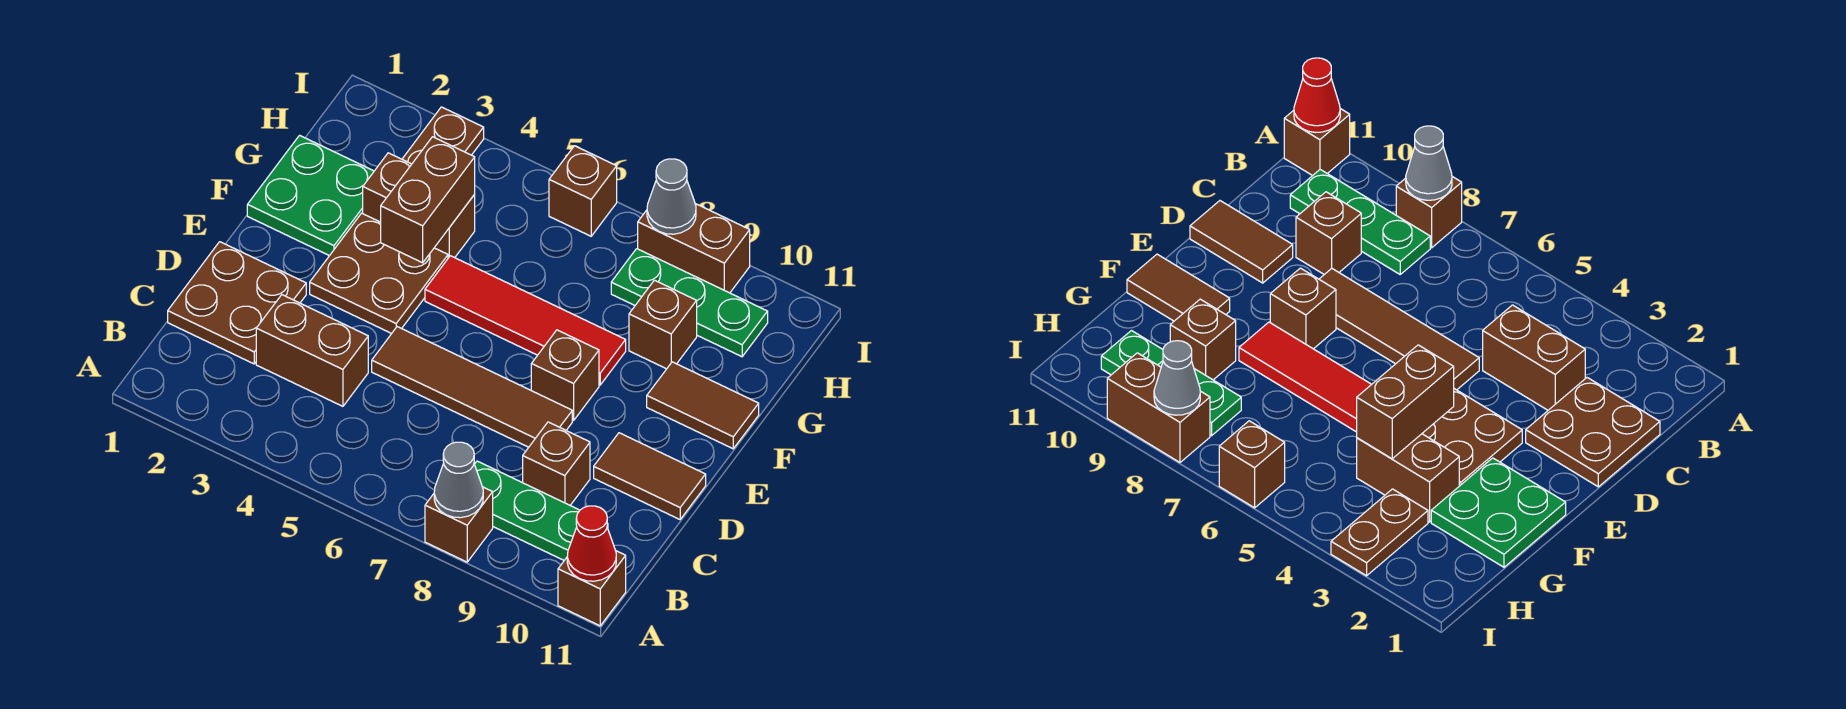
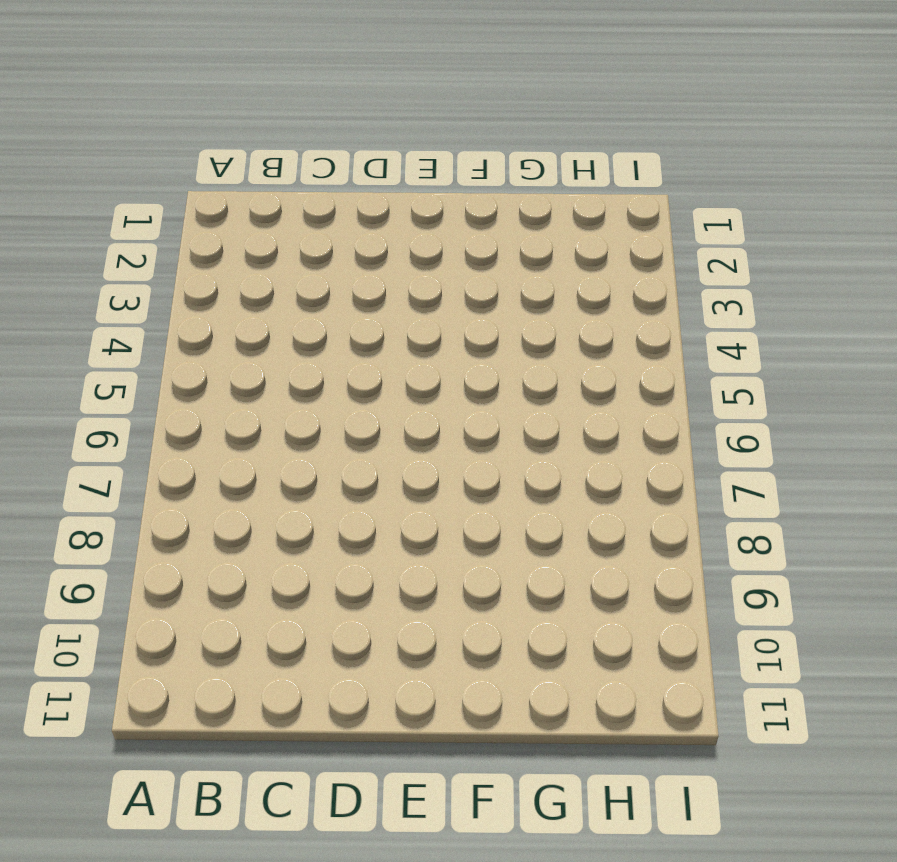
none -> brown 1x1 brick [425,487,493,562]
none -> brown 1x1 brick [558,551,626,626]
none -> green 1x3 plate [474,461,608,560]

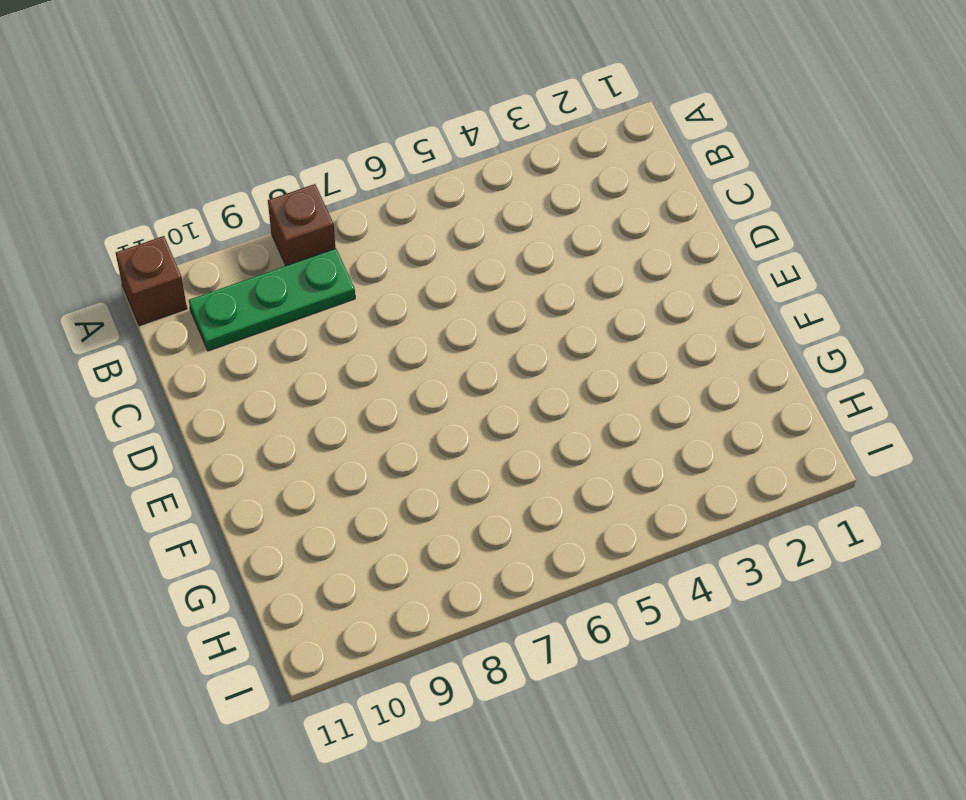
none -> brown 2x2 plate [168,242,306,364]
none -> brown 1x2 brick [256,295,368,406]
none -> brown 1x1 brick [523,422,590,505]

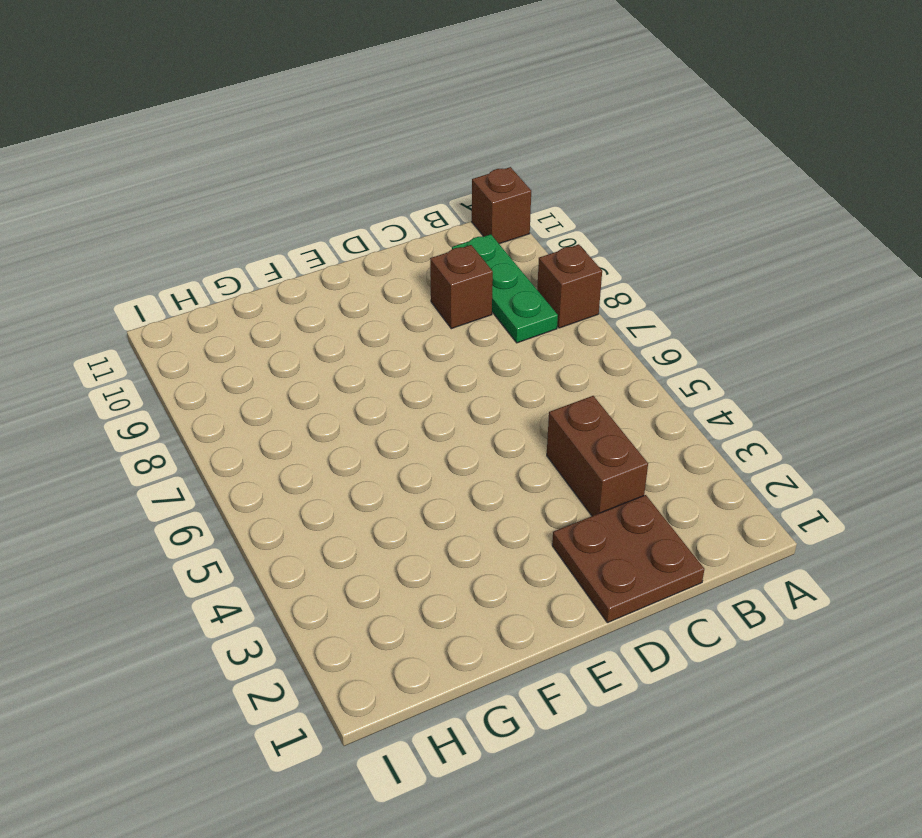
none -> brown 1x4 tile [372,327,572,447]
none -> brown 1x2 tile [594,433,706,519]
none -> brown 2x2 plate [310,213,448,334]

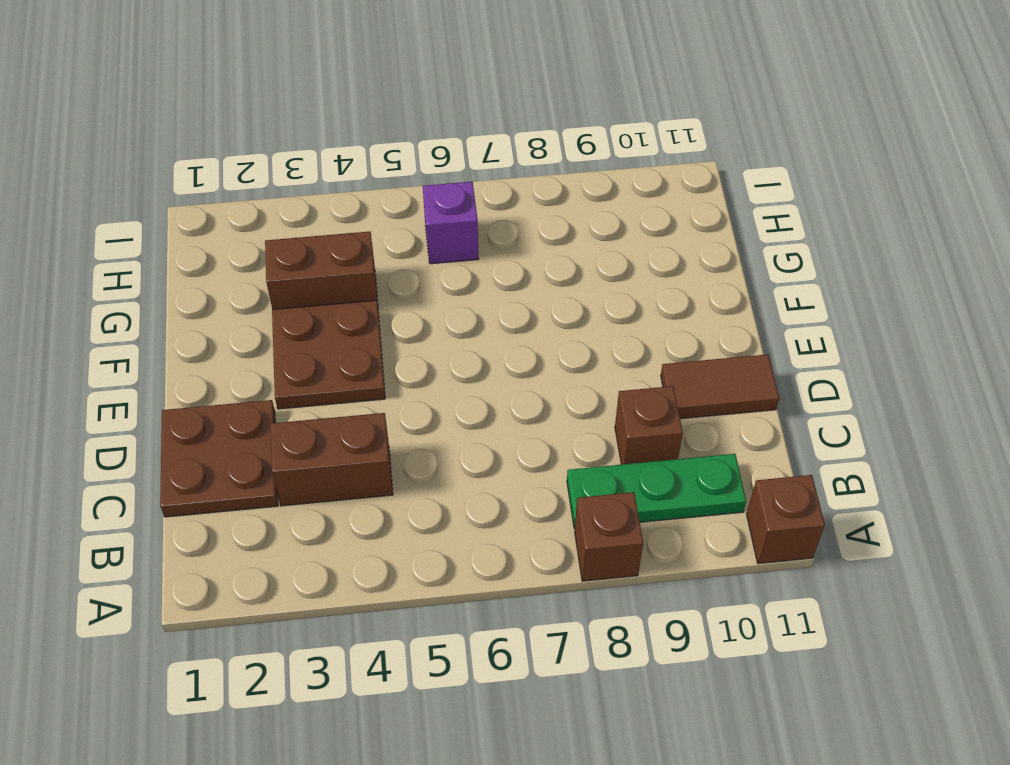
purple 1x1 brick [423,182,479,264] -> none
none -> brown 1x4 tile [372,327,572,447]
none -> brown 1x1 brick [531,330,599,420]
none -> green 2x2 plate [247,135,374,256]

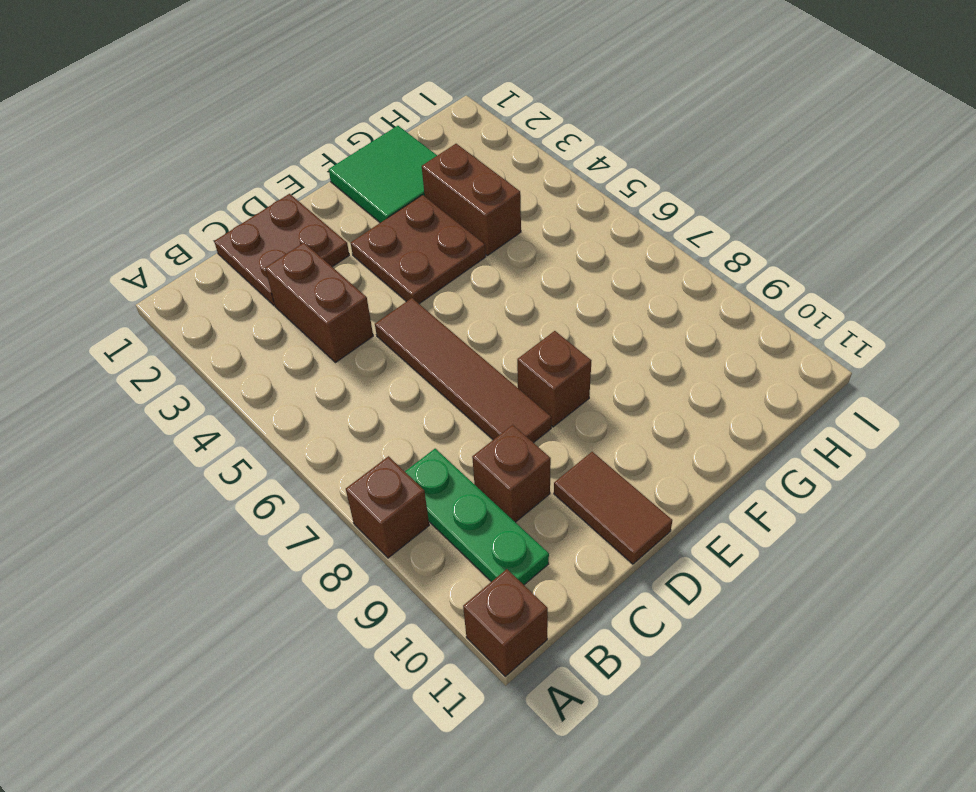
green 2x2 tile [329,126,437,223] -> green 2x2 plate [247,135,374,256]
none -> red 1x4 tile [425,256,626,385]
none -> brown 1x2 tile [647,362,759,449]
none -> brown 1x1 brick [629,280,697,369]

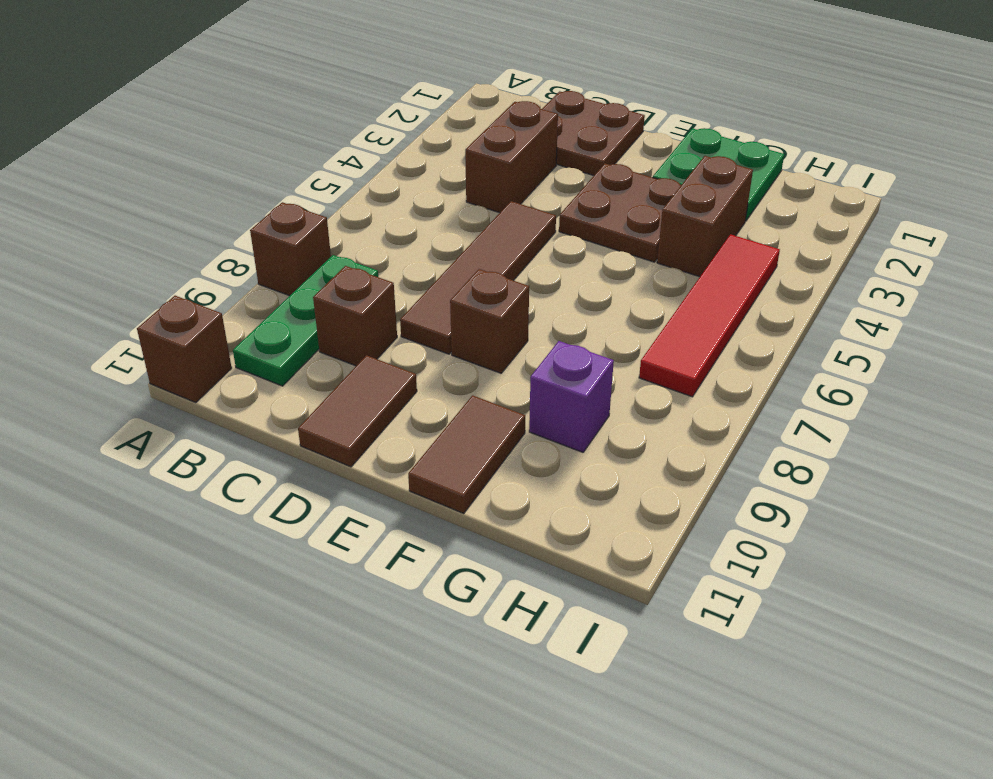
purple 1x1 brick [529,341,614,452] -> brown 1x1 brick [629,280,697,369]
red 1x4 tile [639,234,780,397] -> red 1x4 tile moved to [425,256,626,385]
none -> brown 1x2 plate [402,107,484,164]
none -> green 1x3 plate [611,249,768,357]
none -> brown 1x1 brick [549,146,617,236]

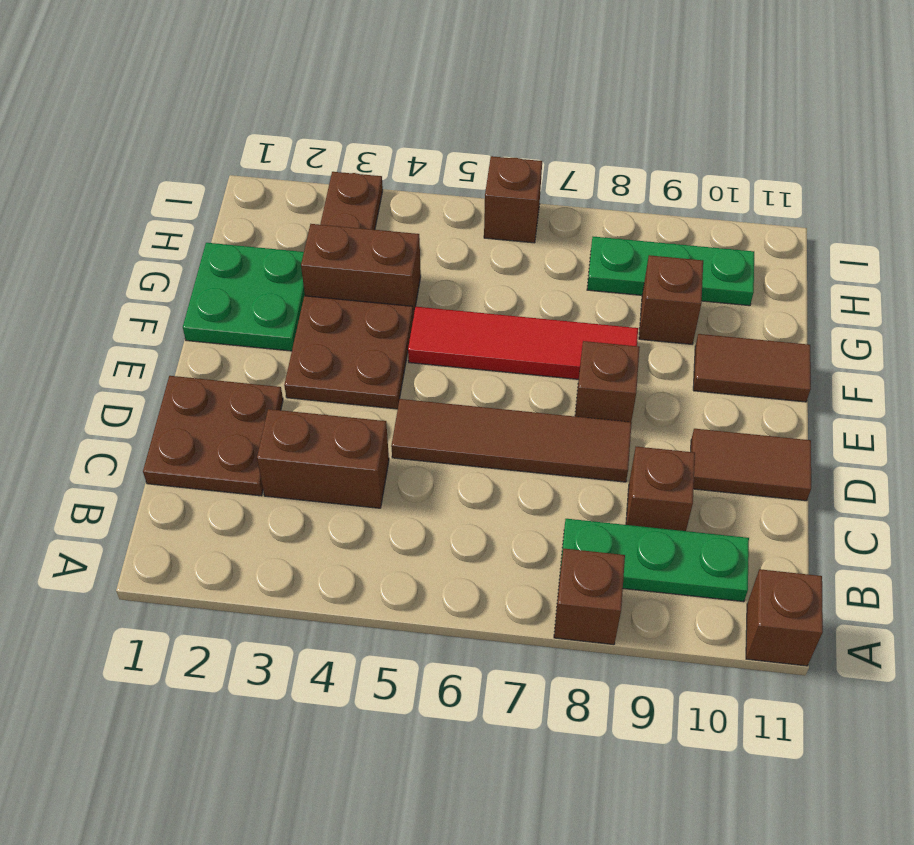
none -> brown 1x2 brick [638,204,750,293]
none -> grey 1x1 cone [434,442,483,518]
none -> red 1x1 cone [567,506,616,581]

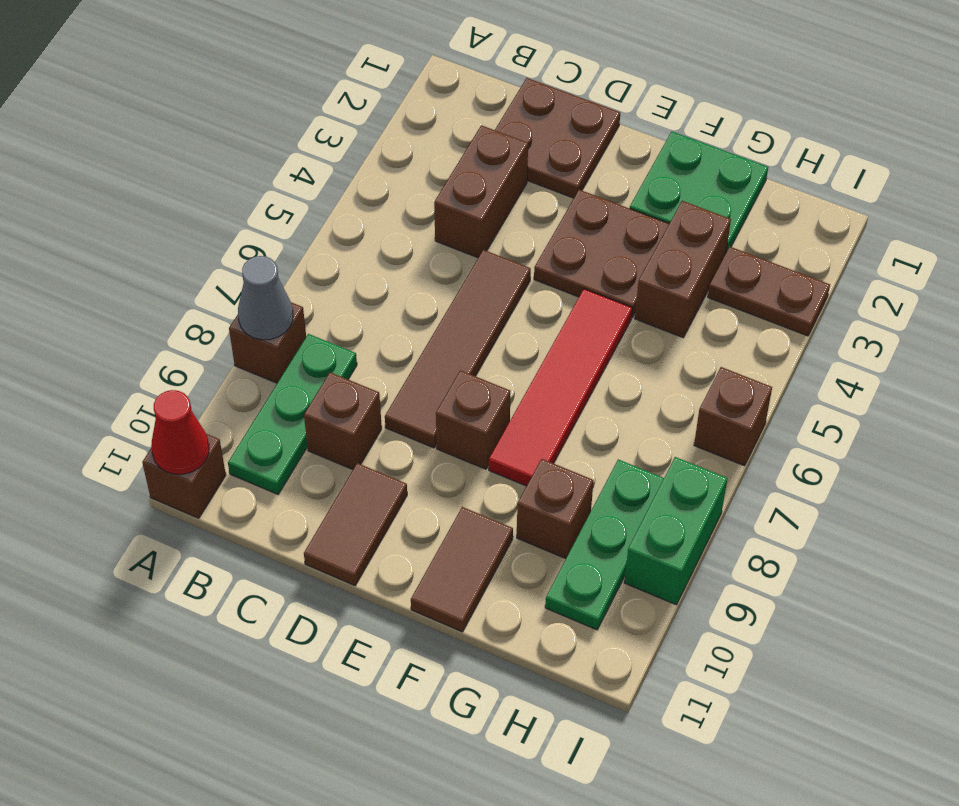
green 1x2 brick [624,457,727,605] -> brown 1x2 brick [638,204,750,293]
none -> brown 1x2 brick [381,137,475,263]
none -> grey 1x1 cone [647,159,696,234]

